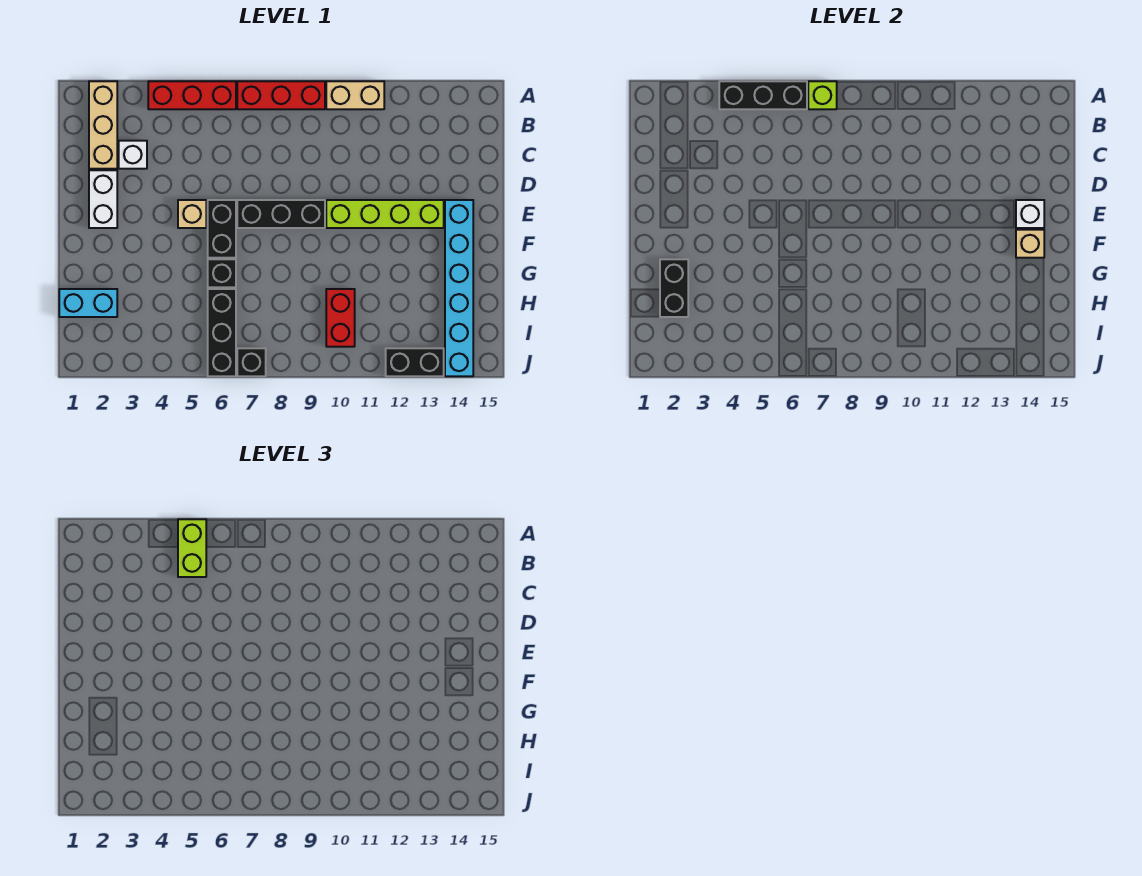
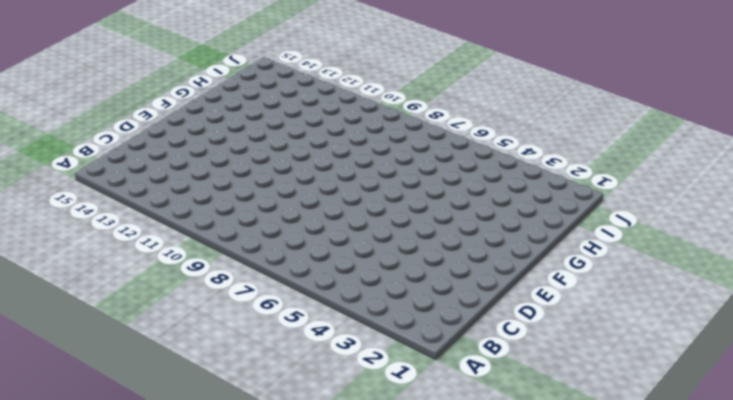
none -> tan 1x3 brick [89,81,117,169]
none -> red 1x3 brick [148,81,236,109]
none -> red 1x3 brick [237,81,325,109]

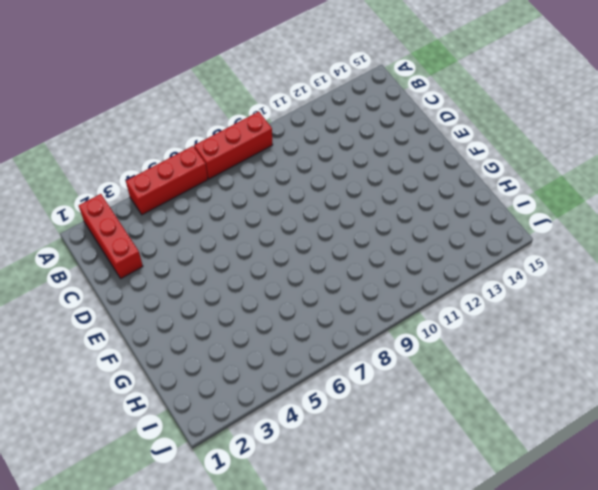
red 1x3 brick [79,194,143,279] -> tan 1x3 brick [89,81,117,169]
none -> tan 1x2 brick [326,81,384,109]
none -> white 1x1 brick [119,141,147,169]
none -> white 1x2 brick [89,170,117,228]

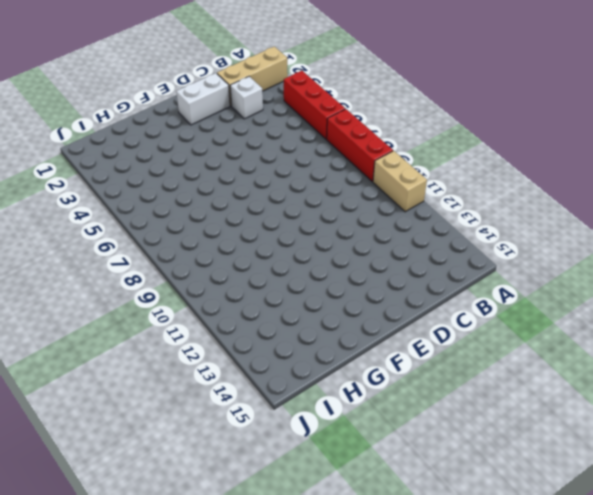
none -> tan 1x1 brick [178,200,206,228]
none -> black 1x2 brick [208,200,236,258]
none -> black 1x3 brick [237,200,325,228]

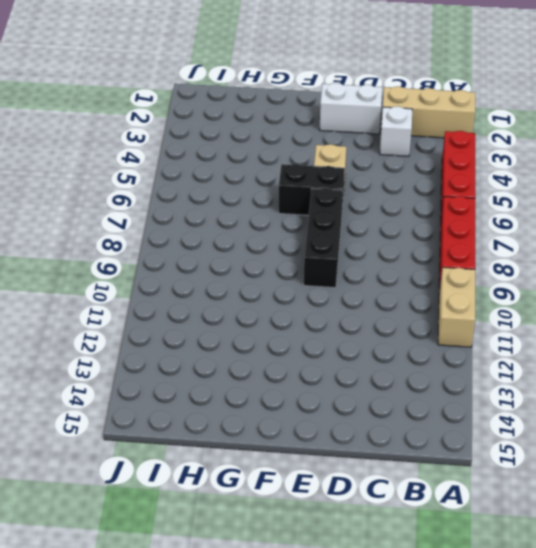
none -> lime 1x4 brick [326,200,444,228]
none -> cyan 1x6 brick [445,200,473,376]
none -> black 1x1 brick [208,259,236,287]

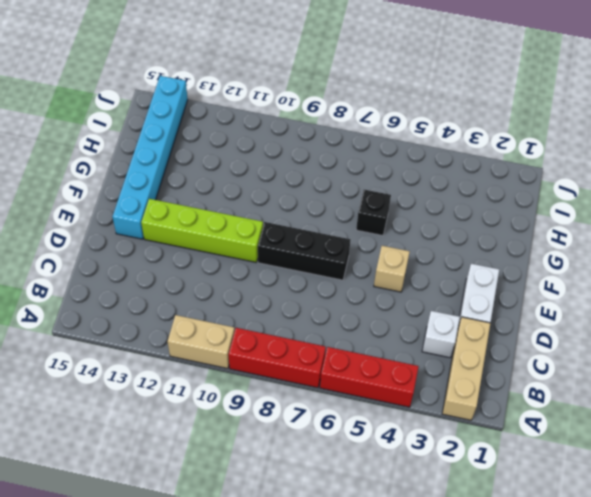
none -> black 1x2 brick [208,200,236,258]
none -> cyan 1x2 brick [59,289,117,317]
none -> black 1x3 brick [208,289,236,376]

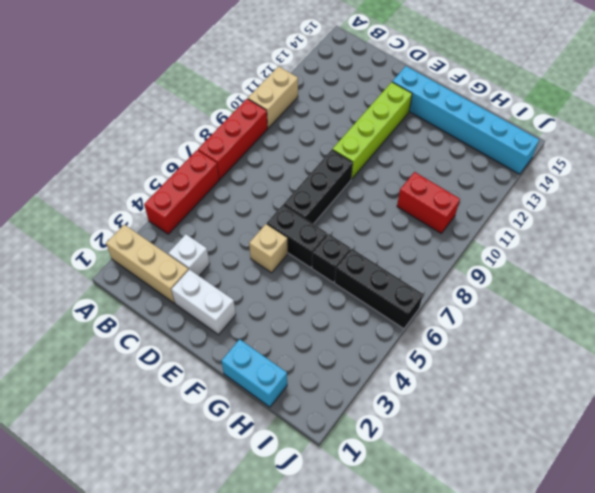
cyan 1x2 brick [221,339,287,407] -> cyan 1x2 brick turned to [59,289,117,317]
none -> black 1x1 brick [237,348,266,376]
none -> black 1x2 brick [386,348,444,376]
none -> black 1x3 brick [719,81,807,109]

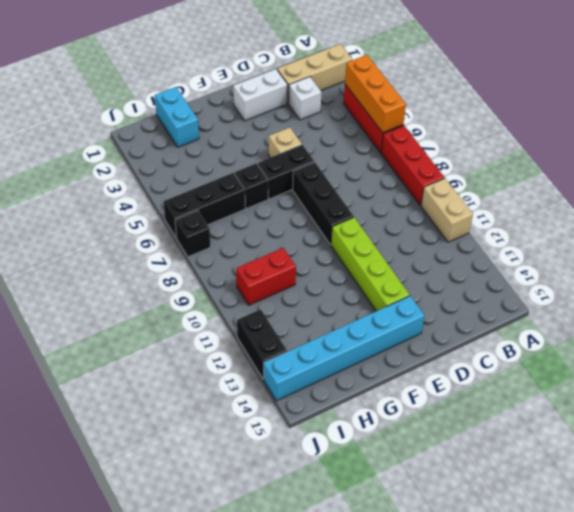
orange 1x3 brick [345,55,406,133] -> black 1x3 brick [719,81,807,109]
none -> lime 1x1 brick [808,81,837,109]
none -> white 1x1 brick [1016,200,1044,228]
none -> tan 1x1 brick [1016,230,1044,258]

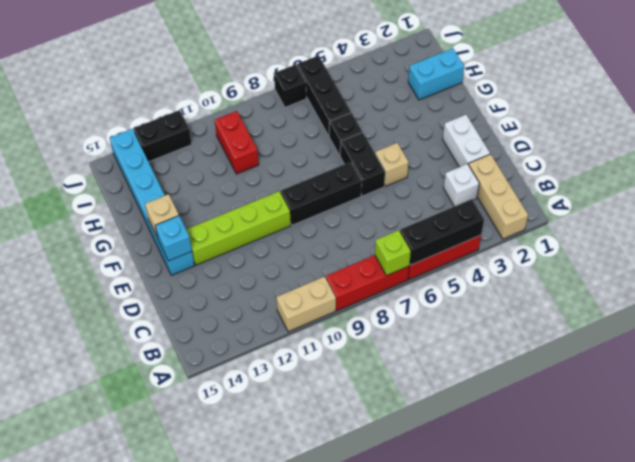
cyan 1x1 brick [155,216,192,261] -> white 1x1 brick [1016,200,1044,228]
none -> black 1x2 brick [660,259,688,317]
none -> lime 1x2 brick [178,519,206,577]

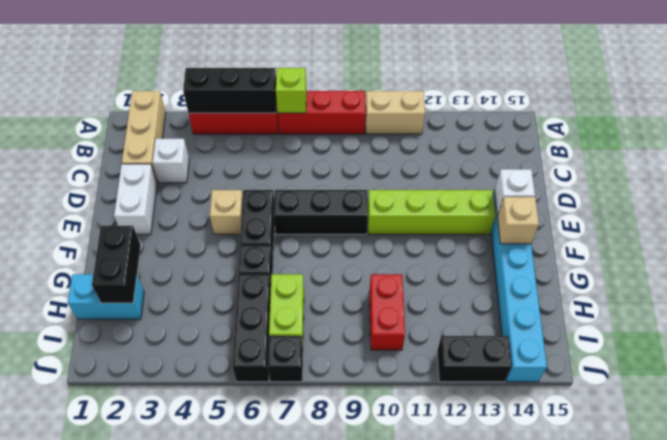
lime 1x2 brick [269,274,304,346] -> lime 1x2 brick moved to [178,519,206,577]

